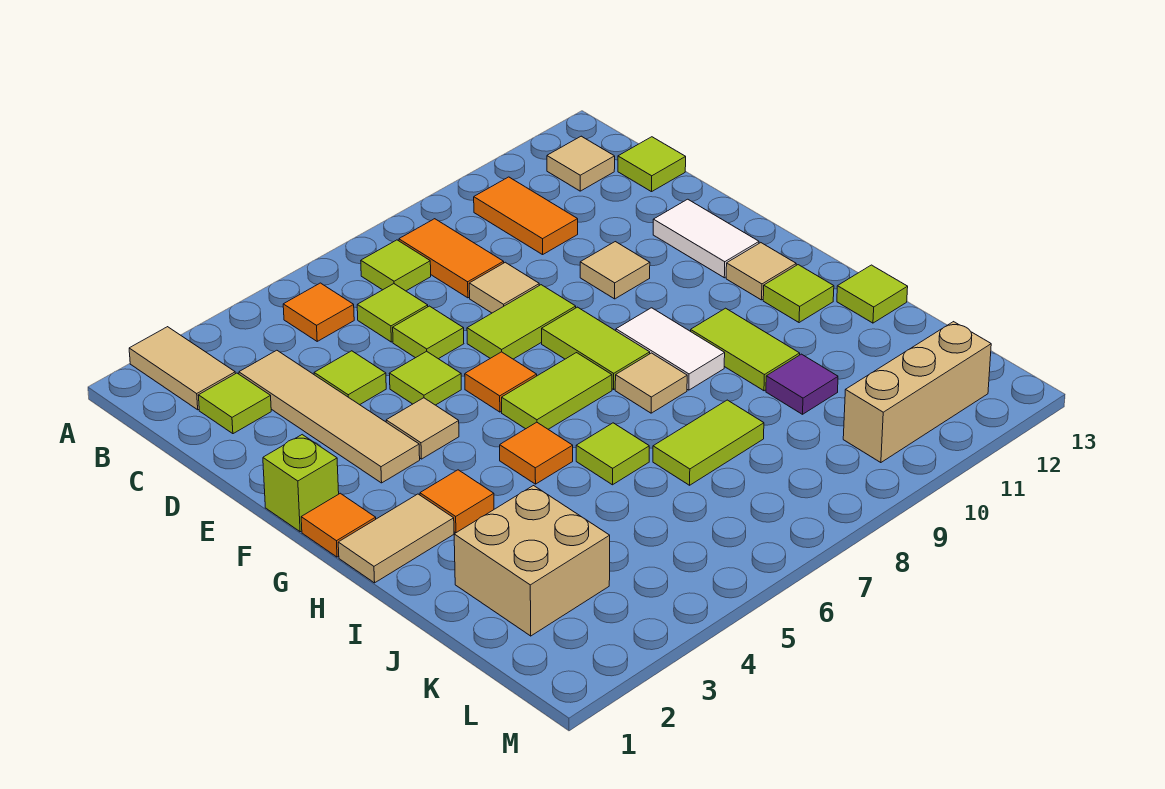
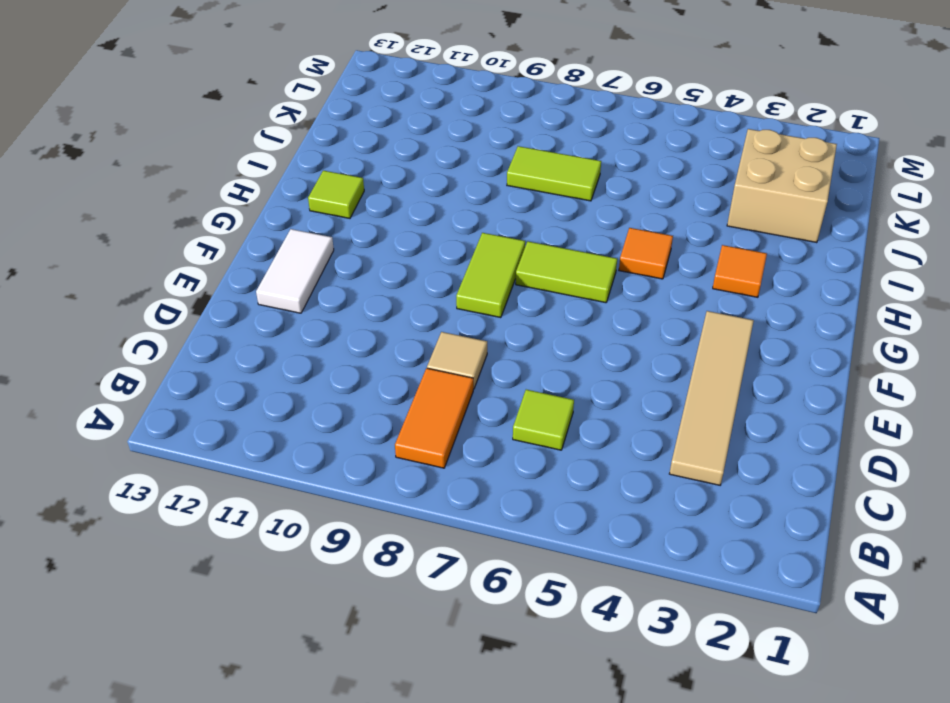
none -> tan 1x2 tile [129,327,235,410]
none -> orange 1x1 tile [283,283,354,341]
none -> lime 1x1 tile [361,240,431,291]
none -> orange 1x2 tile [474,177,578,255]

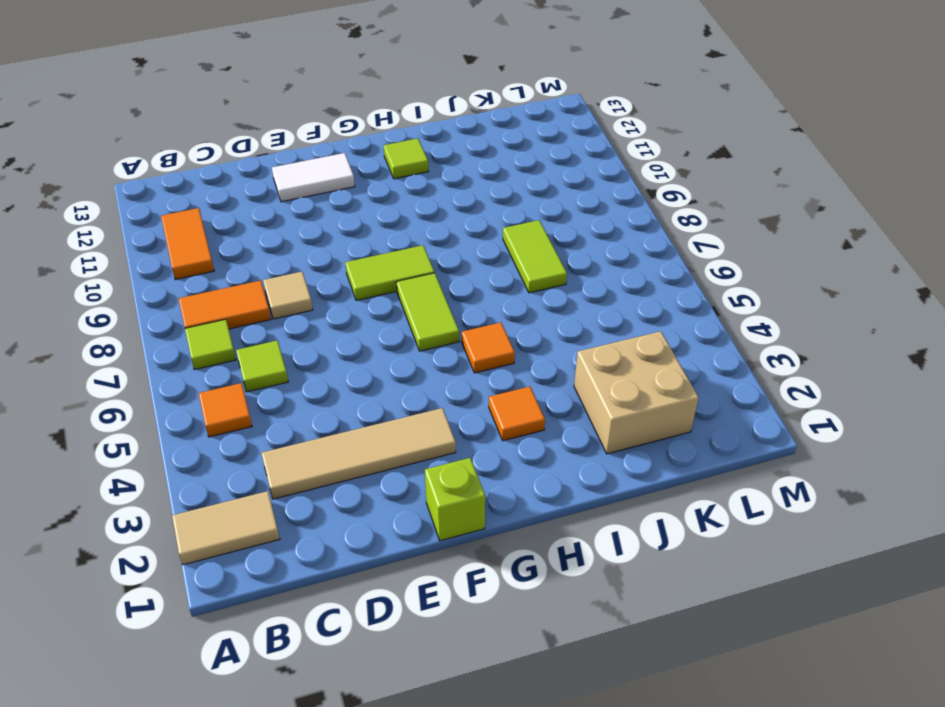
orange 1x2 tile [161,208,214,280] -> orange 1x2 tile turned to [474,177,578,255]
none -> tan 1x1 tile [547,136,615,191]
none -> lime 1x1 tile [198,373,271,434]
none -> lime 1x1 tile [618,137,686,192]
none -> lime 1x1 tile [314,351,386,405]

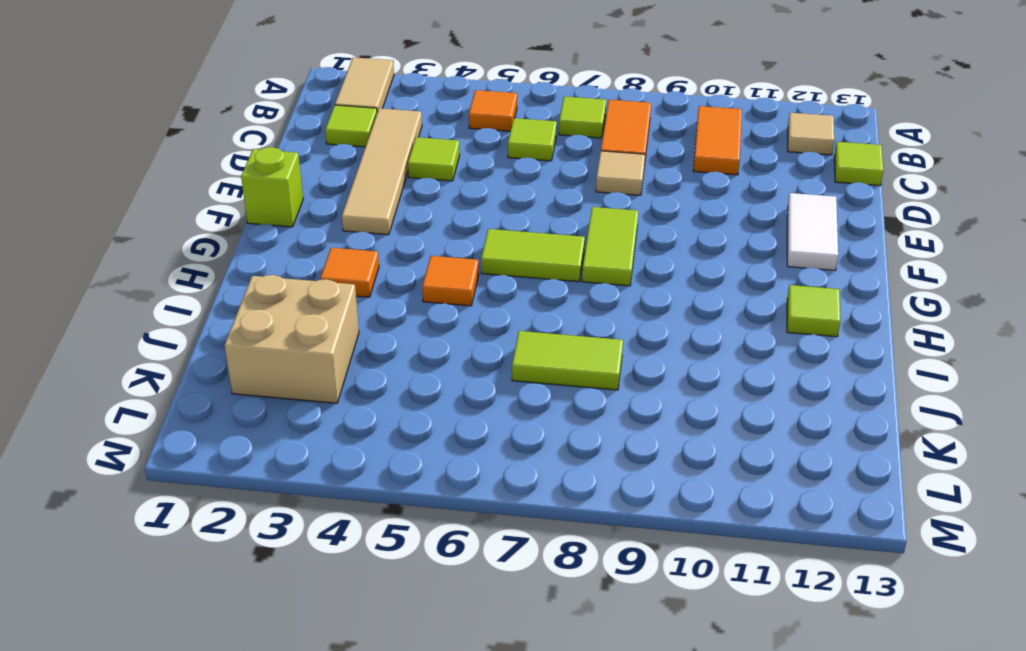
none -> lime 1x1 tile [393,306,464,359]
none -> lime 1x1 tile [389,351,461,405]
none -> lime 1x2 tile [467,285,576,359]
none -> tan 1x1 tile [580,242,650,299]

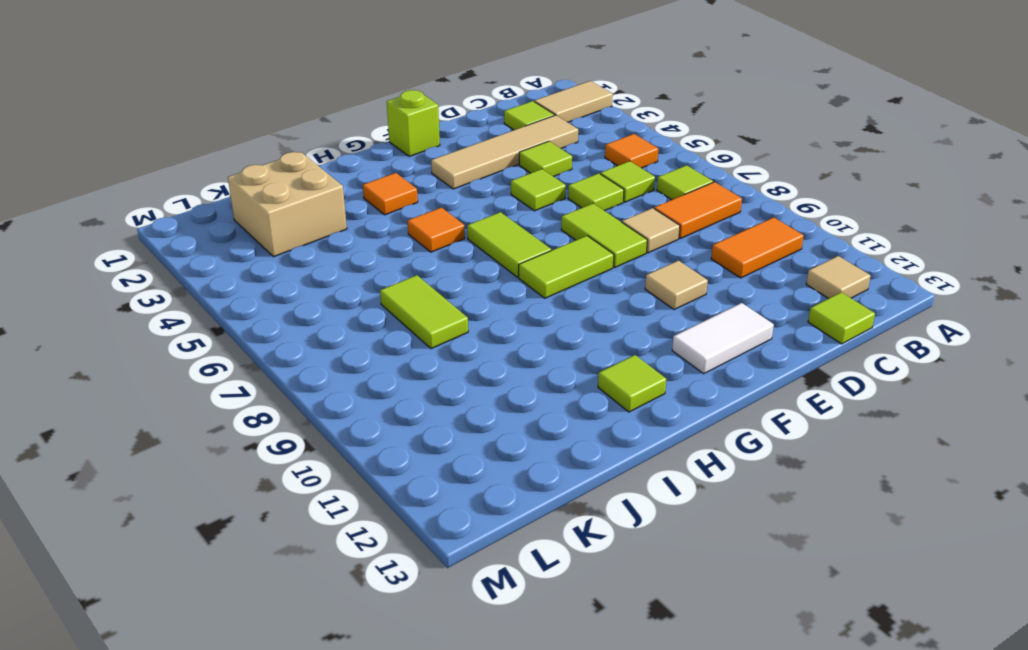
none -> tan 1x1 tile [386,398,459,459]
none -> orange 1x1 tile [465,352,537,412]
none -> orange 1x1 tile [301,493,376,557]
none -> white 1x2 tile [616,308,725,390]

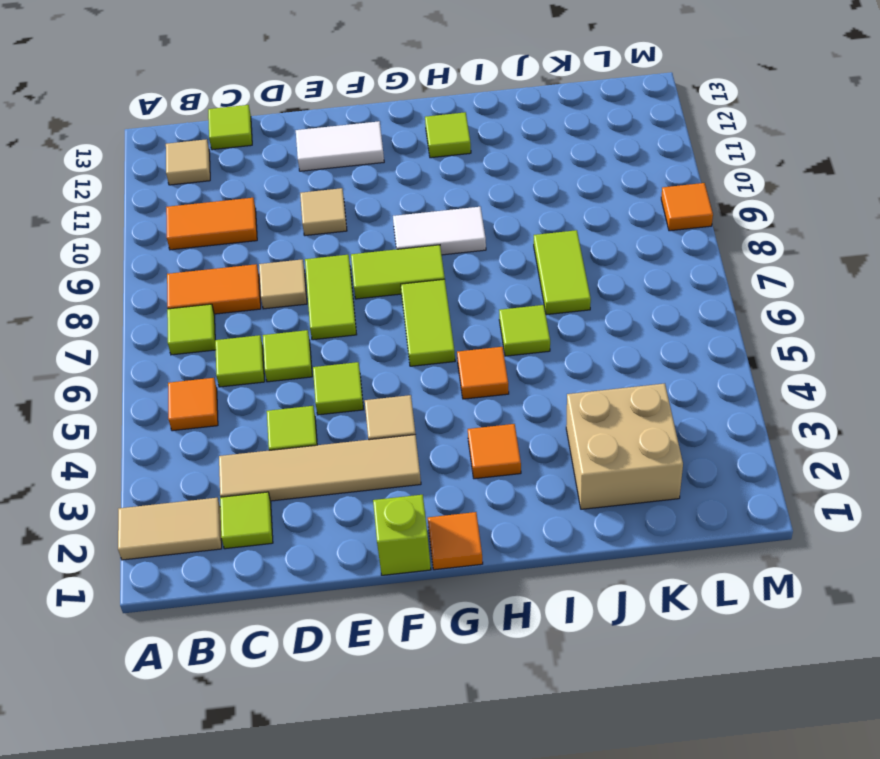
orange 1x1 tile [661,183,713,231] -> orange 1x1 tile moved to [465,352,537,412]
none -> tan 1x1 tile [726,243,796,300]
none -> tan 1x2 tile [338,494,454,583]
none -> tan 1x1 tile [615,353,687,413]
none -> lime 1x2 tile [691,308,800,391]

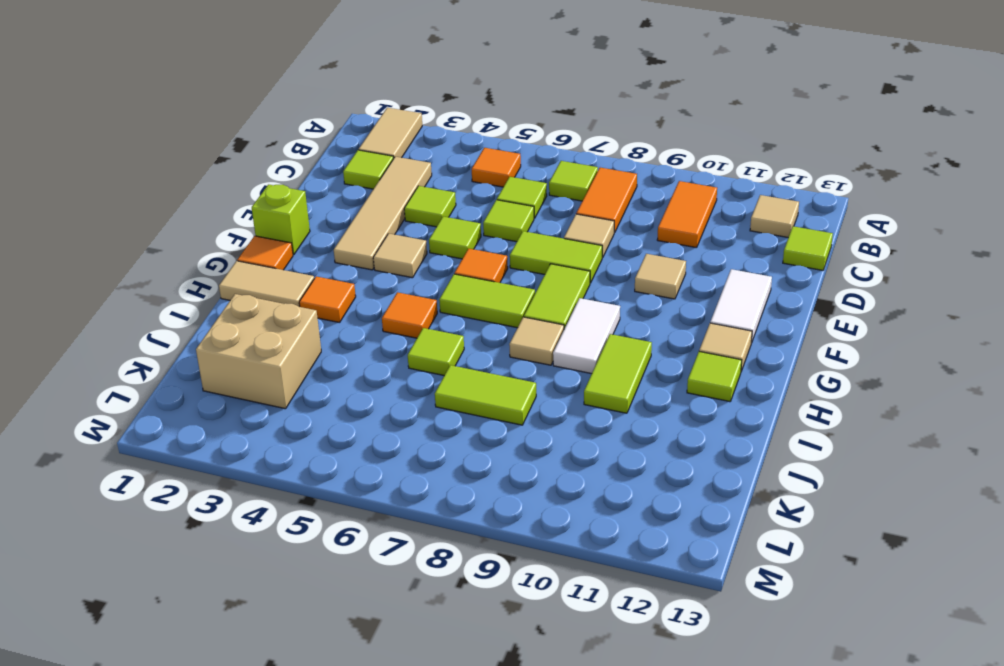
none -> lime 1x1 tile [837,265,908,323]
none -> purple 1x1 tile [766,354,838,414]
none -> tan 1x3 brick [843,322,991,463]

